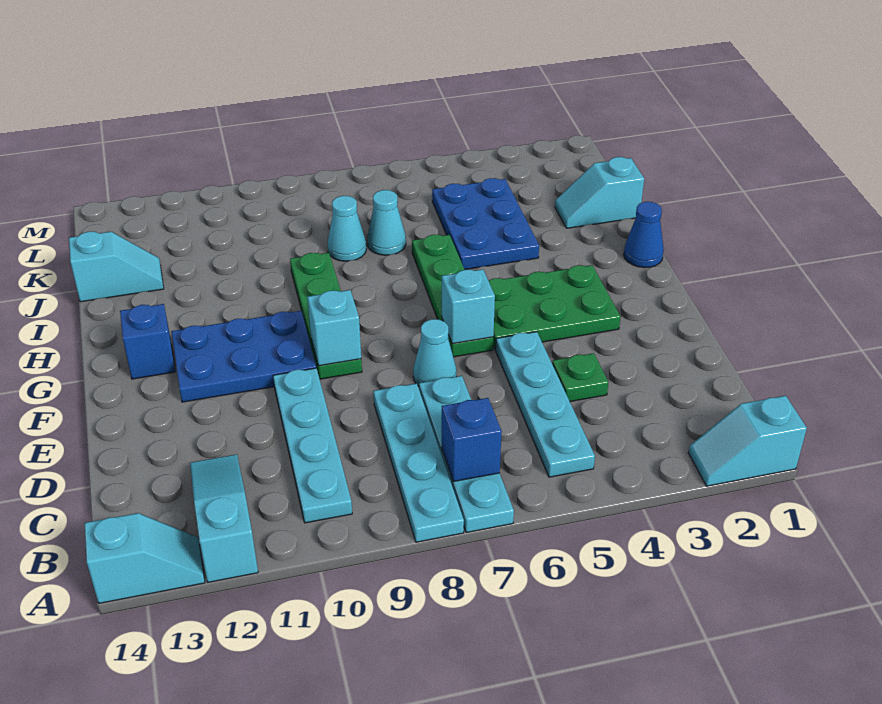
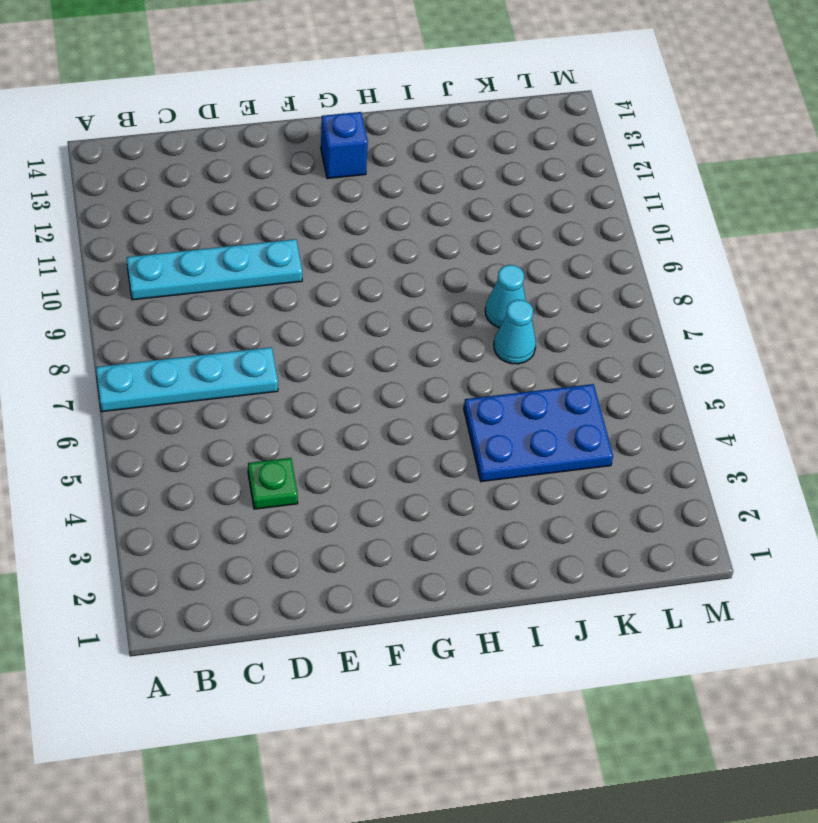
none -> cyan 1x2 slope [688,396,807,486]
none -> cyan 1x4 plate [373,383,464,542]
none -> cyan 1x3 slope [190,454,258,582]

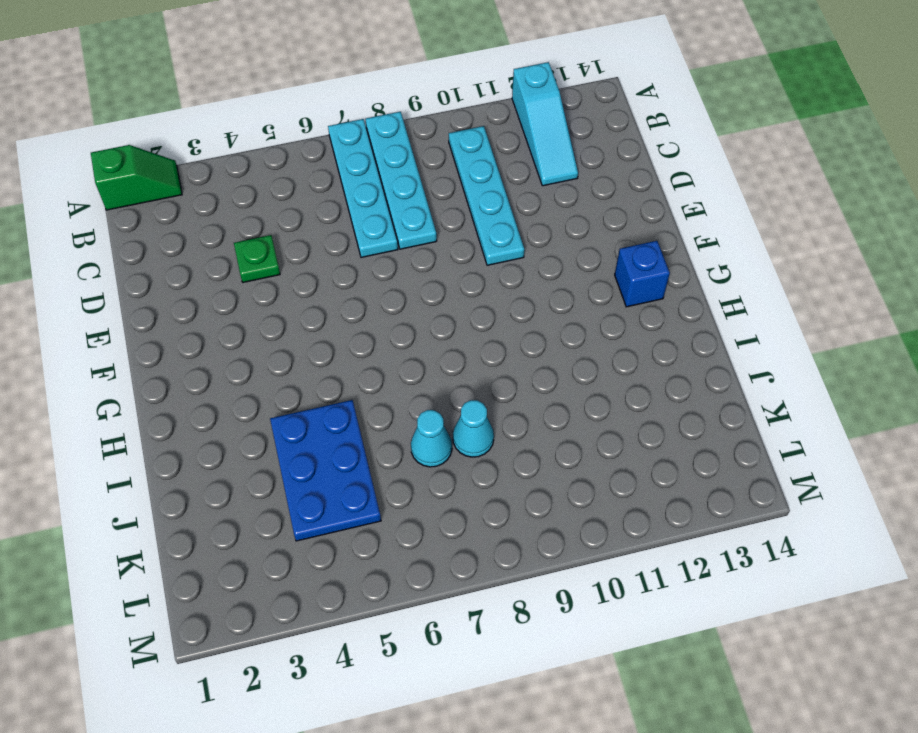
green 1x2 slope [91,145,182,210] -> cyan 1x2 slope [688,396,807,486]
none -> cyan 1x2 slope [84,513,205,603]
none -> cyan 1x4 plate [496,332,595,477]
none -> cyan 1x1 cone [413,319,457,386]

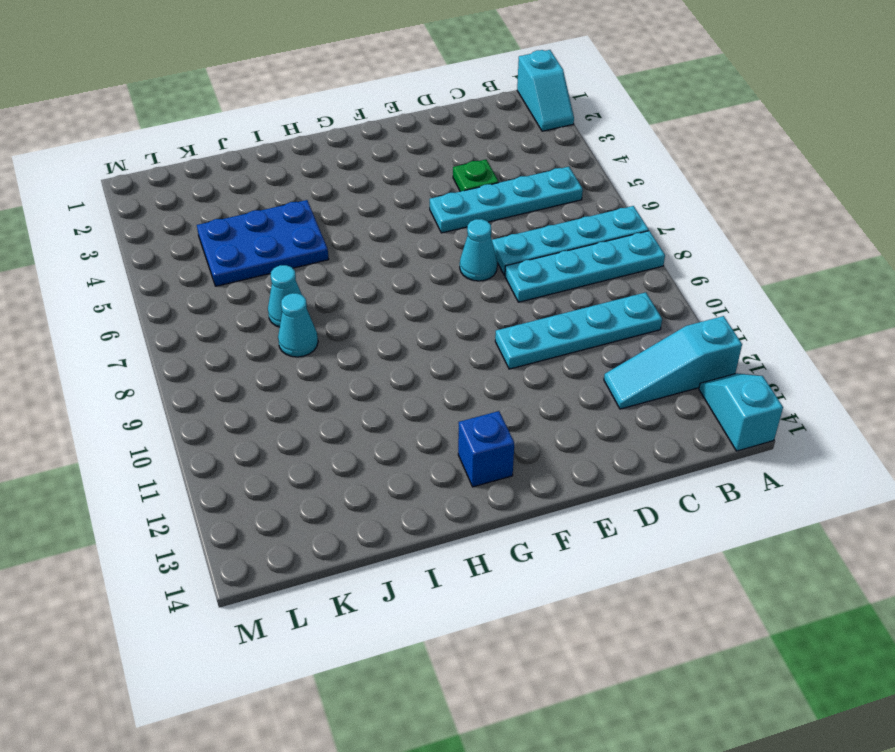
none -> green 2x3 plate [489,265,621,350]
none -> green 1x4 plate [412,235,493,357]
none -> green 1x4 plate [290,253,362,379]

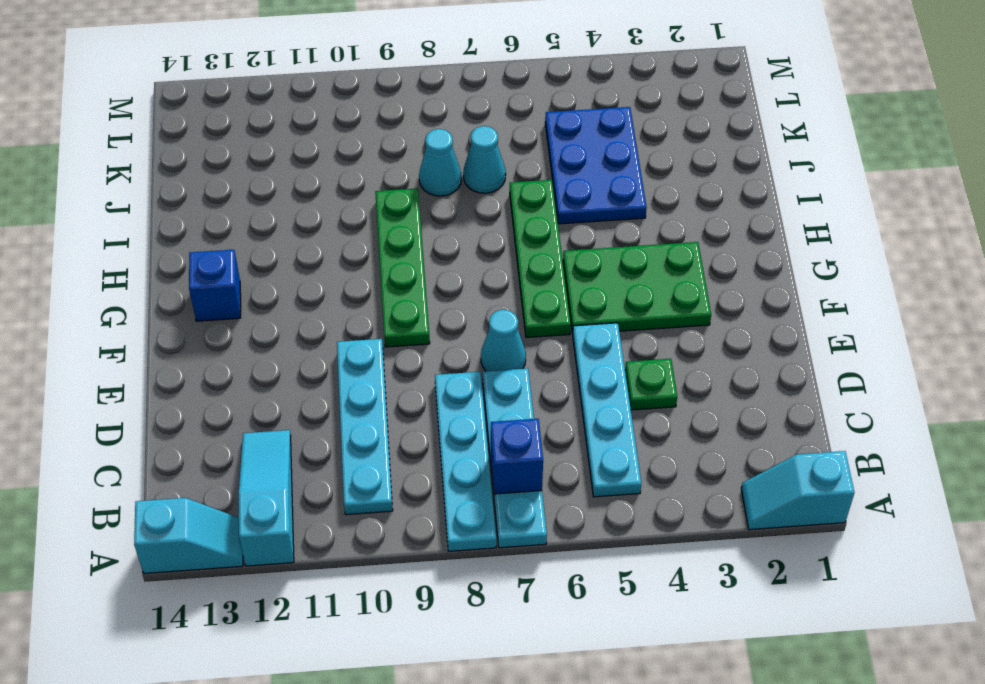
none -> blue 2x3 plate [171,311,316,402]
none -> blue 1x1 cone [624,202,664,268]
none -> cyan 1x2 slope [555,157,644,228]

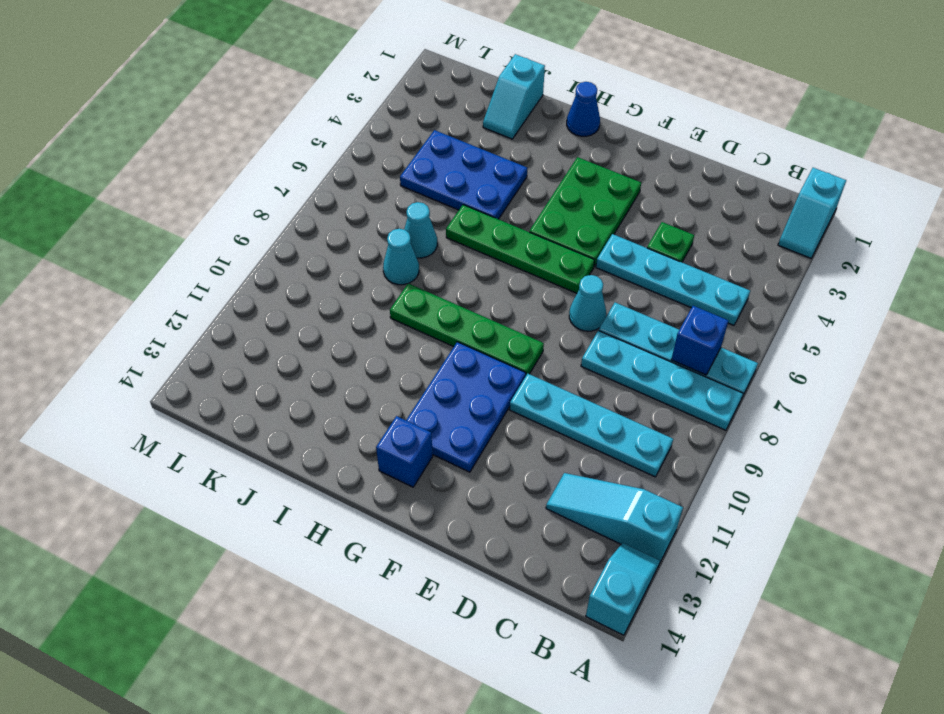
none -> cyan 1x2 slope [69,232,164,302]
none -> cyan 1x1 brick [442,269,495,344]
none -> cyan 1x1 brick [307,290,361,366]

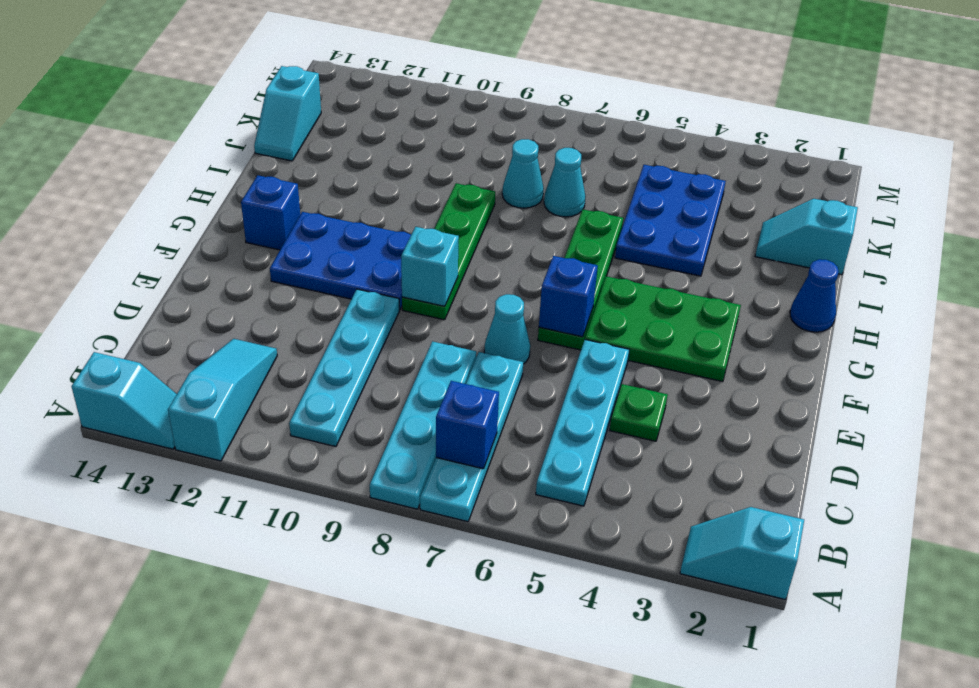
blue 1x1 brick [539,256,598,337] -> cyan 1x1 brick [442,269,495,344]
cyan 1x2 slope [254,66,321,161] -> cyan 1x2 slope turned to [69,232,164,302]

